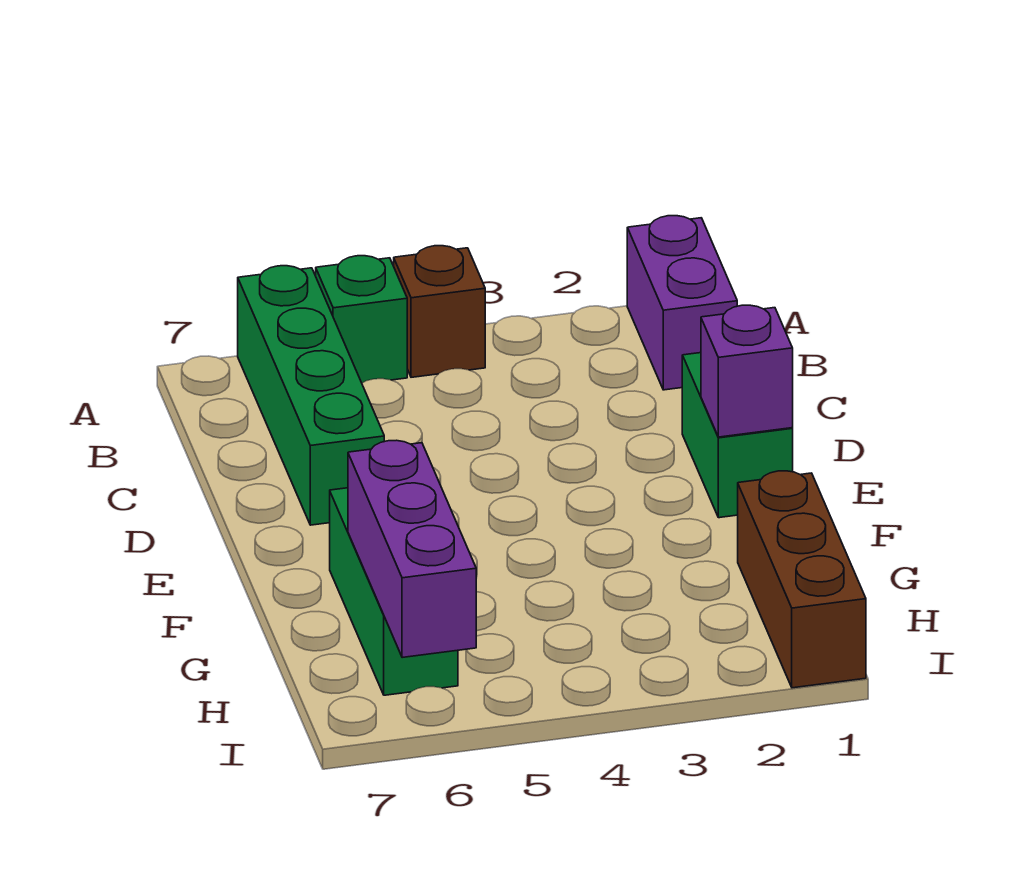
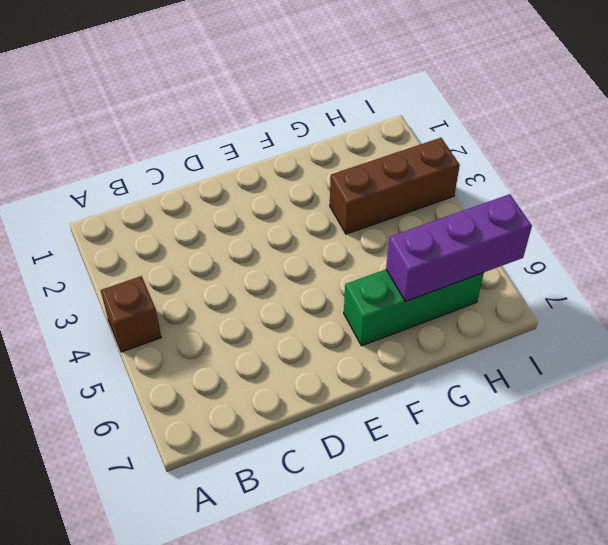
brown 1x3 brick [330,138,460,234] -> brown 1x3 brick moved to [738,471,866,688]
none -> purple 1x2 brick [627,216,737,390]
none -> green 1x1 brick [316,256,407,383]

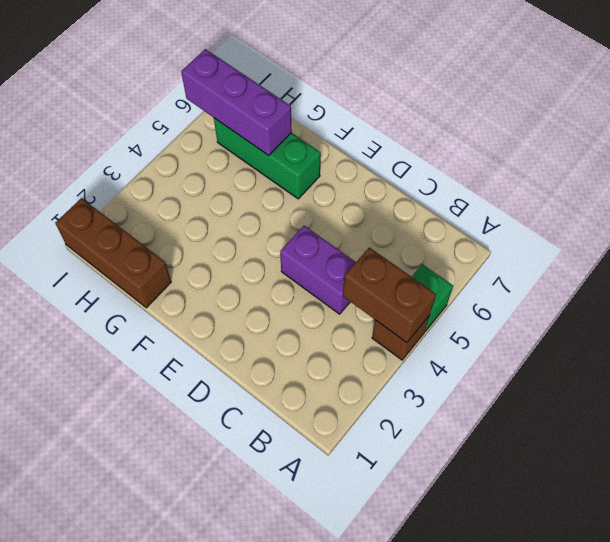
brown 1x2 brick [343,247,436,343] -> none
purple 1x2 brick [280,226,356,314] -> purple 1x2 brick moved to [627,216,737,390]
none -> green 1x4 brick [238,266,384,525]
none -> green 1x2 brick [682,353,793,518]

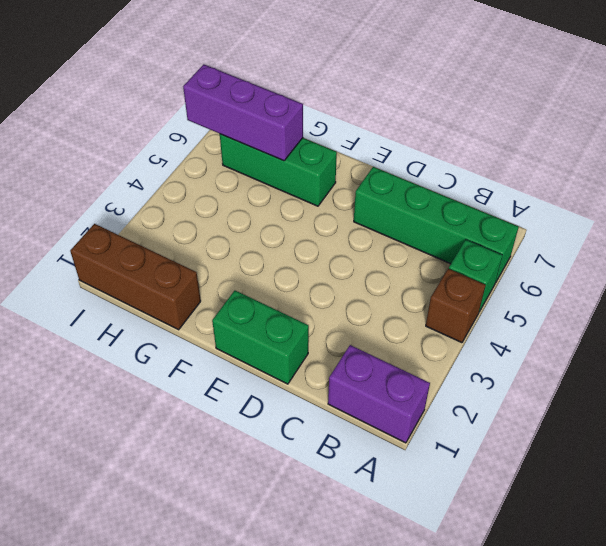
none -> purple 1x1 brick [701,305,793,437]

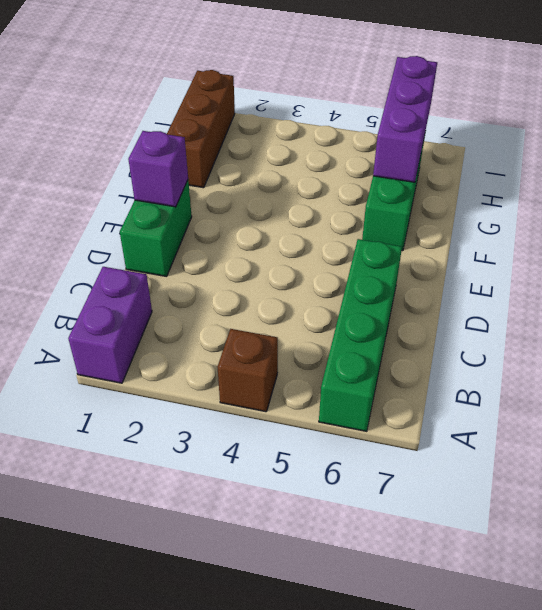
none -> green 1x1 brick [316,256,407,383]

